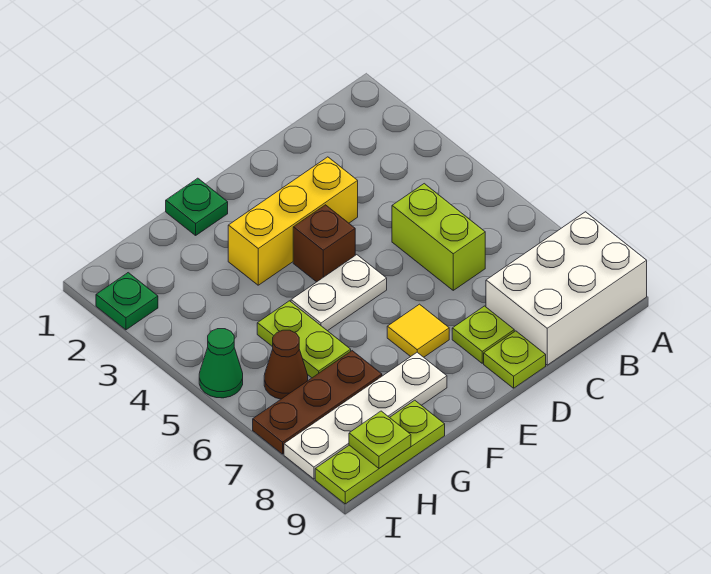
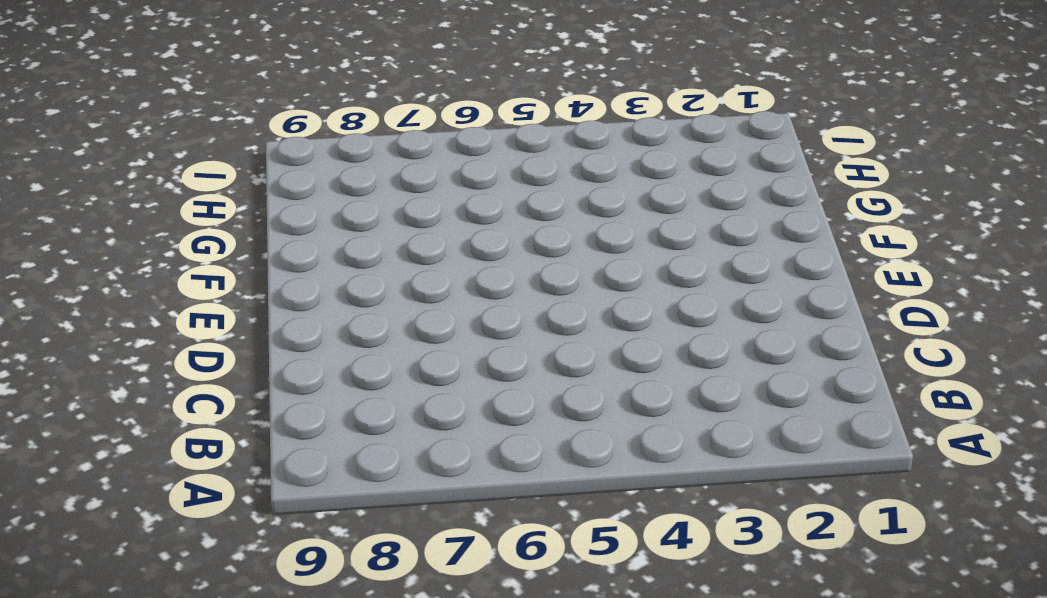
none -> white 2x3 brick [486,212,647,365]
none -> lime 1x2 brick [392,184,485,290]
none -> yellow 1x3 brick [228,157,358,285]

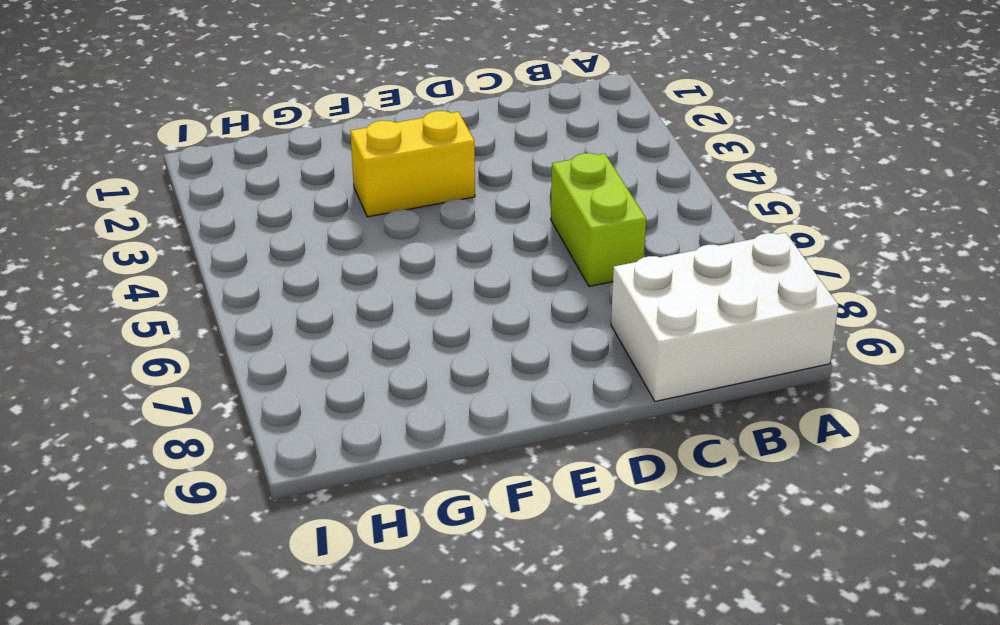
yellow 1x2 brick [350,111,475,217] -> yellow 1x3 brick [228,157,358,285]
none -> lime 1x1 plate [452,306,514,363]
none -> lime 1x1 plate [484,331,546,388]
none -> brown 1x1 brick [293,205,355,282]

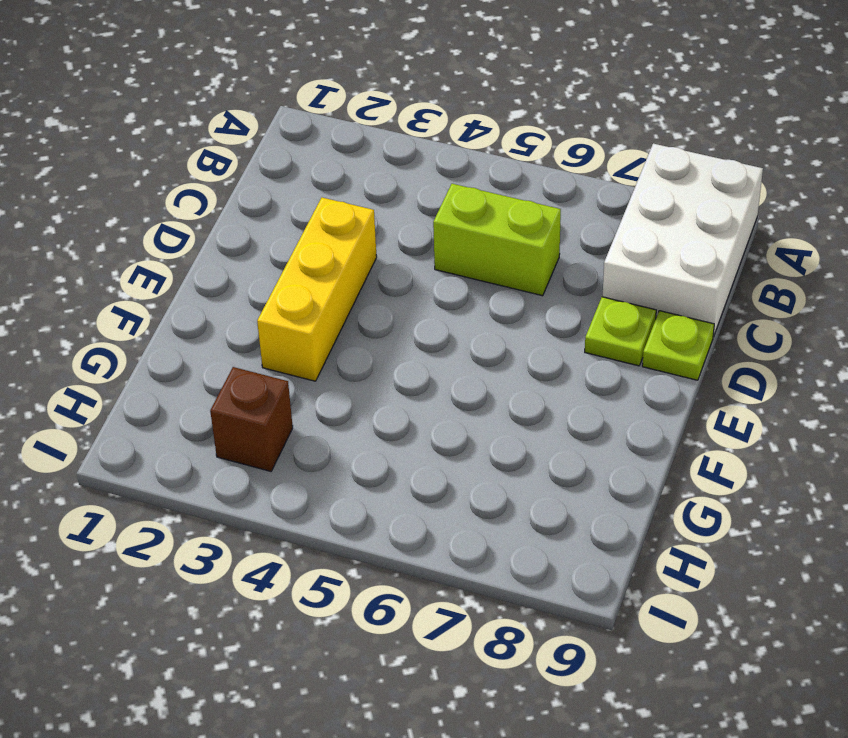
brown 1x1 brick [210,367,293,471] -> brown 1x1 brick moved to [293,205,355,282]
none -> white 1x2 plate [291,255,387,331]
none -> yellow 1x1 tile [387,304,449,357]
none -> green 1x1 plate [166,178,228,235]

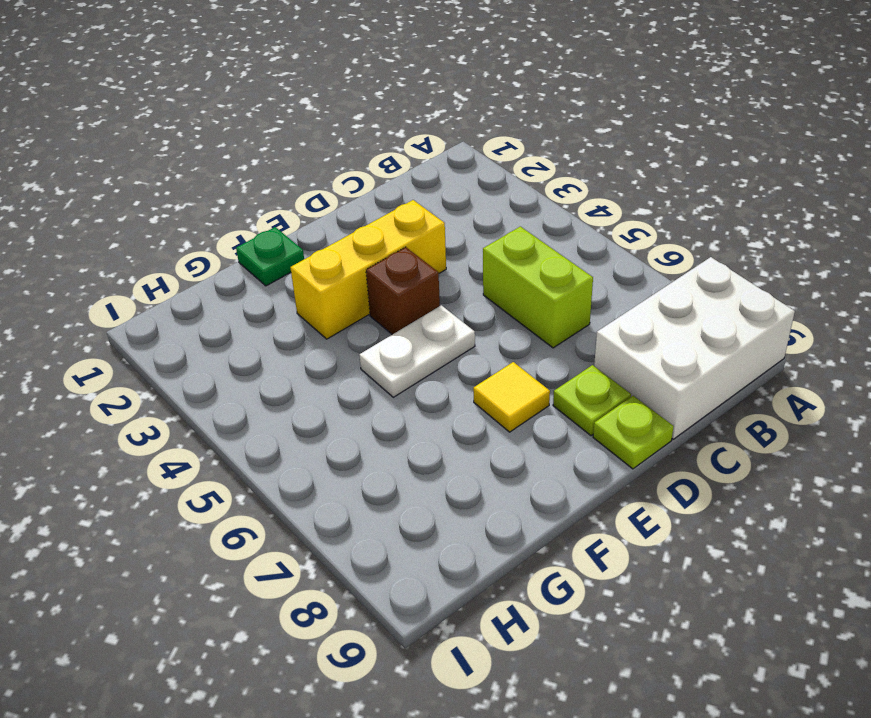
none -> white 1x4 plate [284,352,447,479]
none -> lime 1x2 plate [257,301,351,378]
none -> brown 1x3 plate [253,351,382,454]

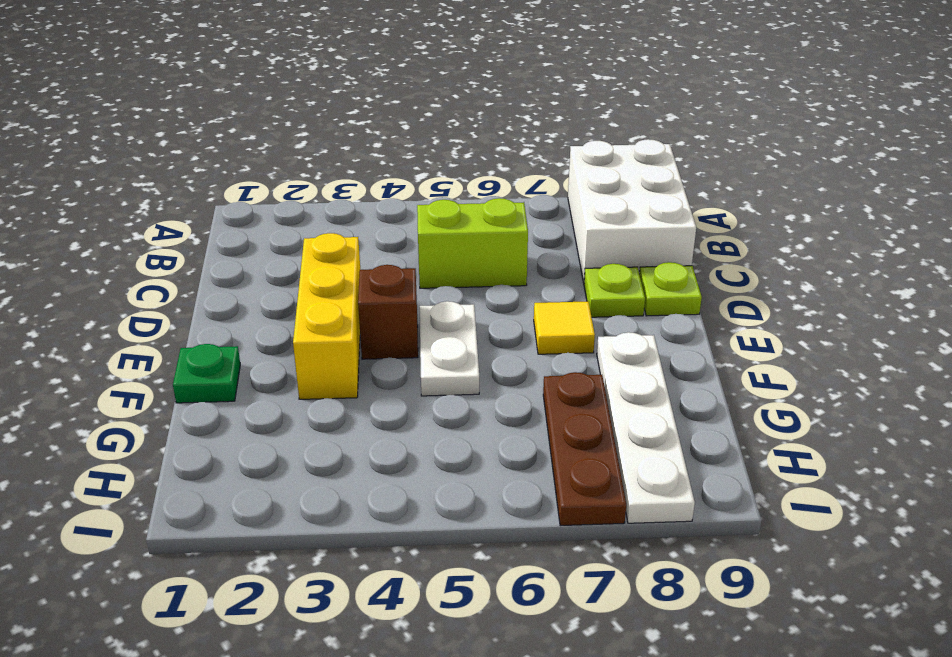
none -> lime 1x2 plate [257,301,351,378]
none -> lime 1x3 plate [315,400,445,504]
none -> brown 1x1 cone [264,330,308,399]

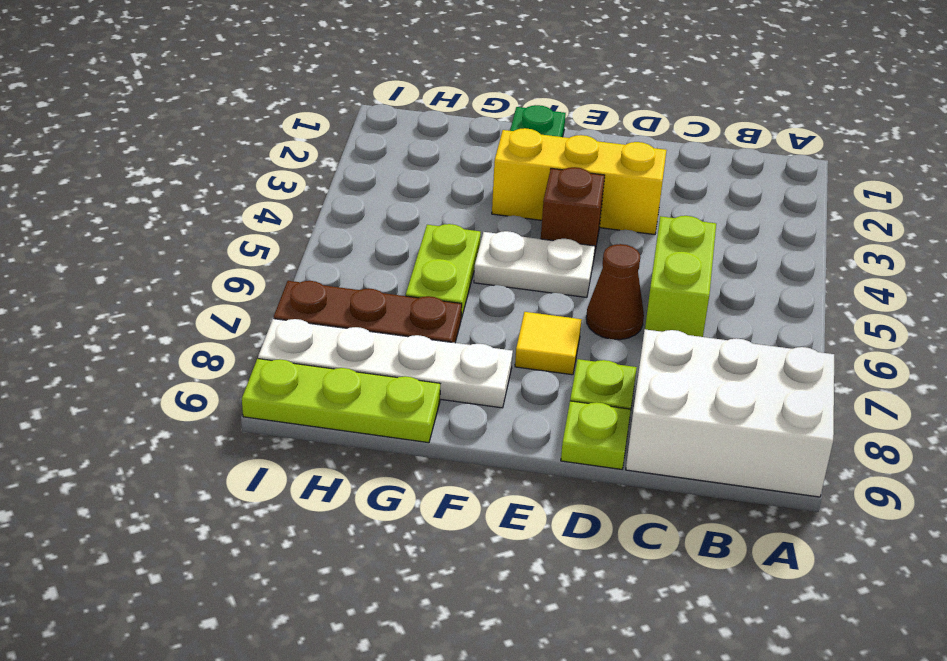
brown 1x1 cone [586,244,644,340] -> brown 1x1 cone moved to [264,330,308,399]
none -> green 1x1 plate [96,273,158,330]
none -> green 1x1 cone [199,329,243,398]
none -> lime 1x1 plate [349,411,411,468]

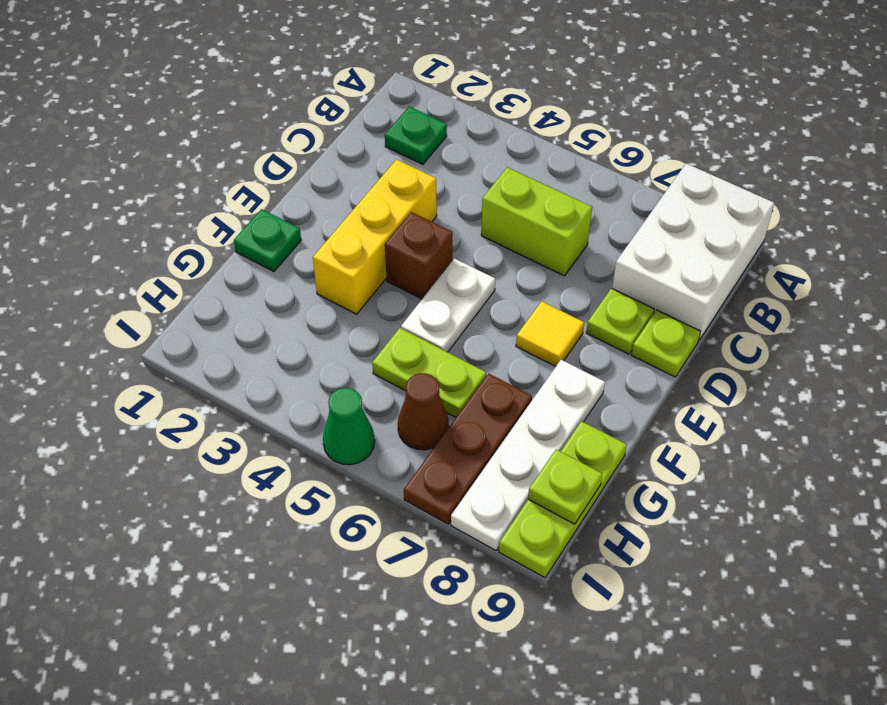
green 1x1 plate [385,107,447,164] -> green 1x1 plate moved to [96,273,158,330]

